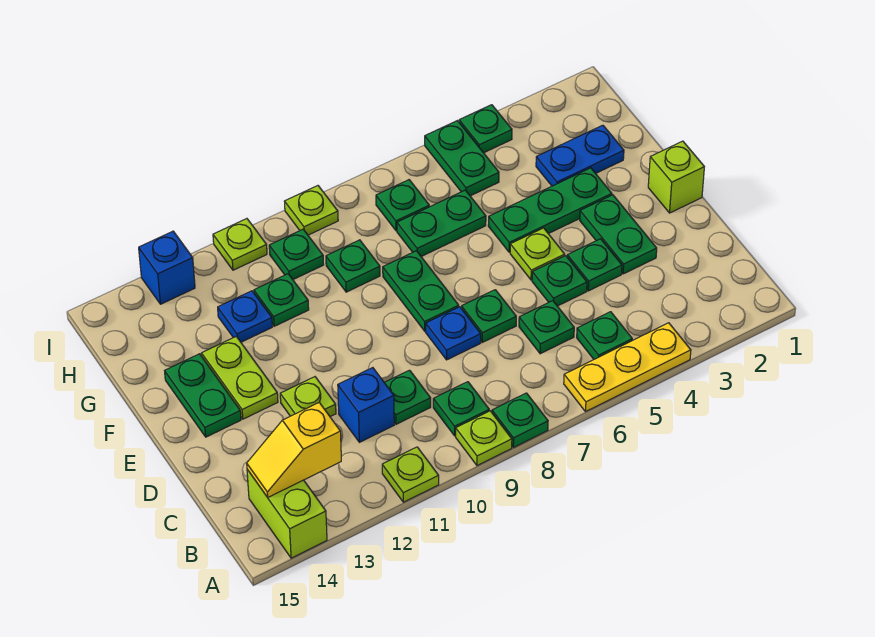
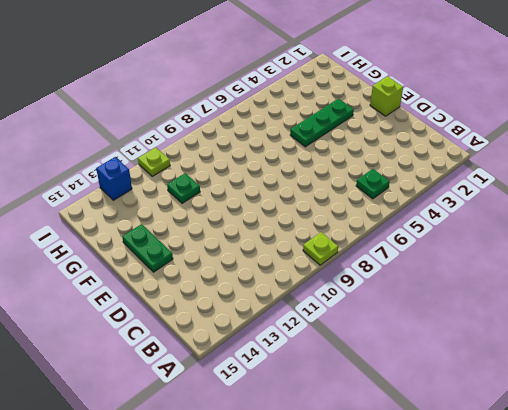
none -> yellow 1x3 plate [564,323,691,412]
none -> green 1x1 plate [492,393,548,448]
none -> lime 1x1 plate [382,447,439,502]
none -> lime 1x2 brick [247,469,327,558]

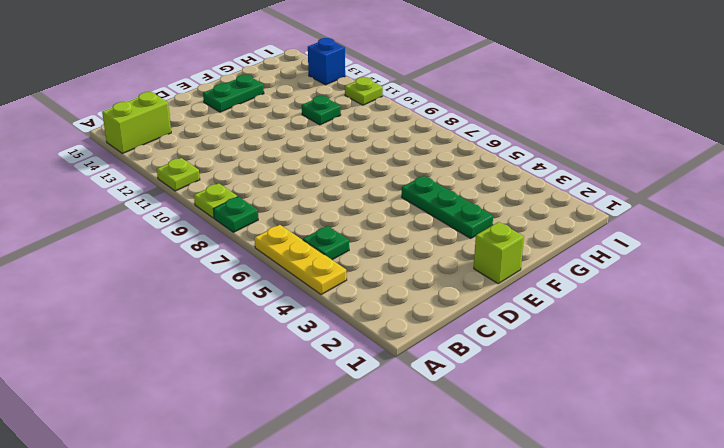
none -> green 1x1 plate [433,382,489,436]
none -> green 1x1 plate [519,301,574,354]
none -> green 1x1 plate [384,370,431,424]
none -> blue 1x1 brick [338,368,394,442]

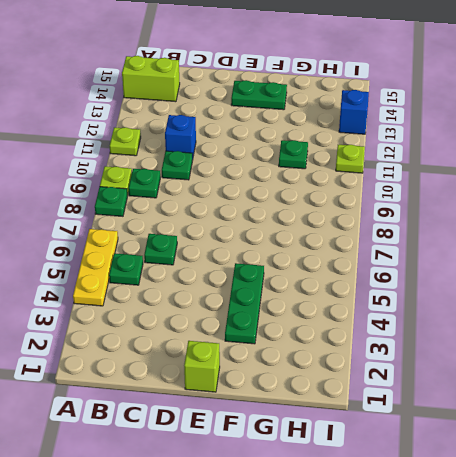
none -> green 1x2 plate [580,195,657,274]
none -> green 1x1 plate [567,239,622,291]
none -> green 1x1 plate [532,256,587,306]
none -> green 1x1 plate [462,290,516,342]

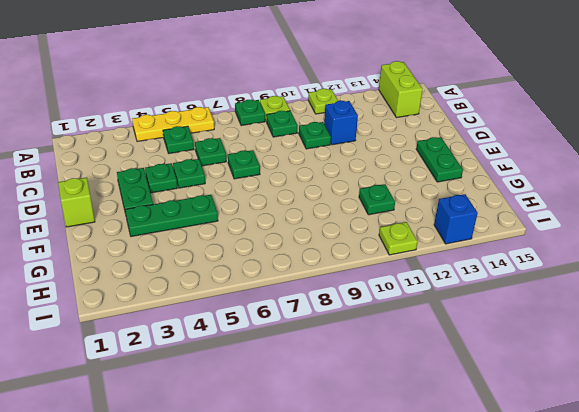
none -> blue 1x1 plate [426,307,481,360]
none -> lime 1x1 plate [280,377,336,417]
none -> lime 1x1 plate [510,228,565,280]
none -> green 1x2 plate [383,251,459,331]

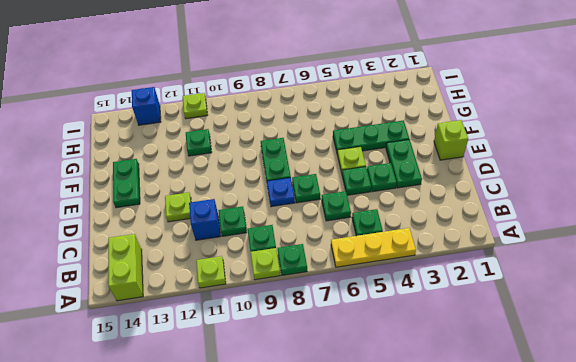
none -> lime 1x2 plate [201,336,278,419]
none -> blue 1x2 plate [536,125,624,186]
none -> green 1x2 plate [397,190,486,256]
none -> green 1x1 plate [326,240,380,292]

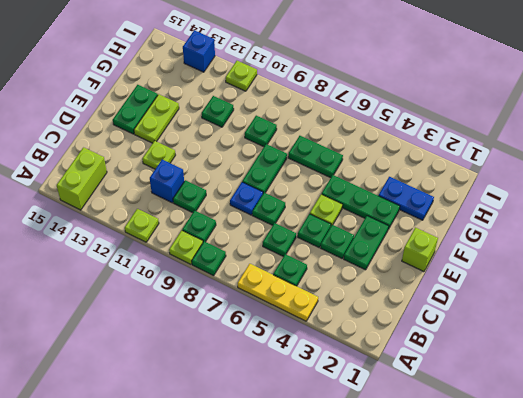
none -> blue 1x1 plate [218,291,272,342]
none -> green 1x2 plate [425,121,499,196]
none -> green 1x1 plate [376,180,429,231]
none -> green 1x1 plate [269,229,324,279]

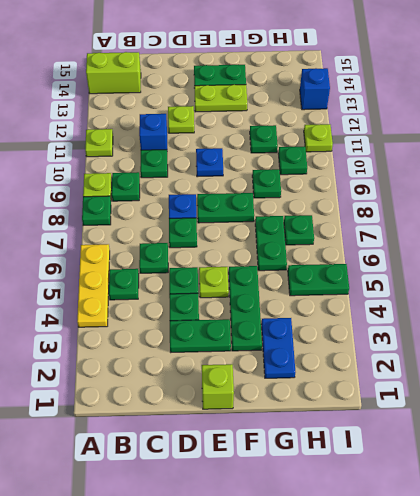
blue 1x1 plate [196,148,223,177] -> blue 1x1 plate moved to [218,291,272,342]
none -> green 1x1 plate [459,105,512,153]
none -> lime 1x1 plate [284,186,338,235]
none -> yellow 1x2 slope [247,402,341,497]

